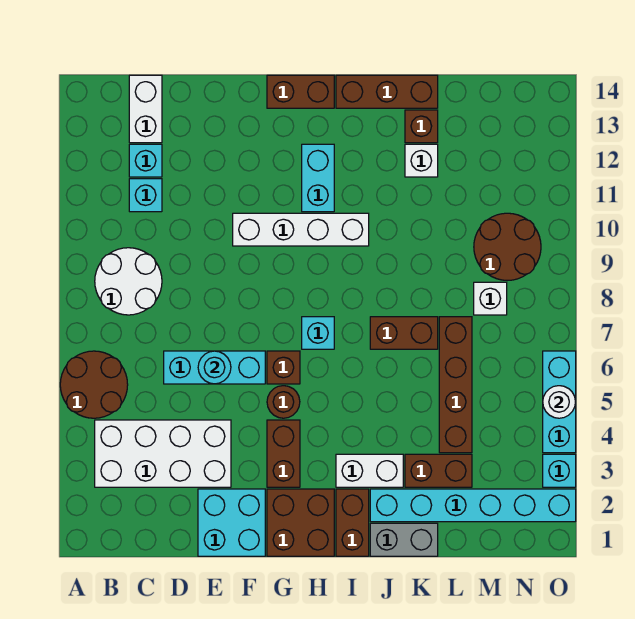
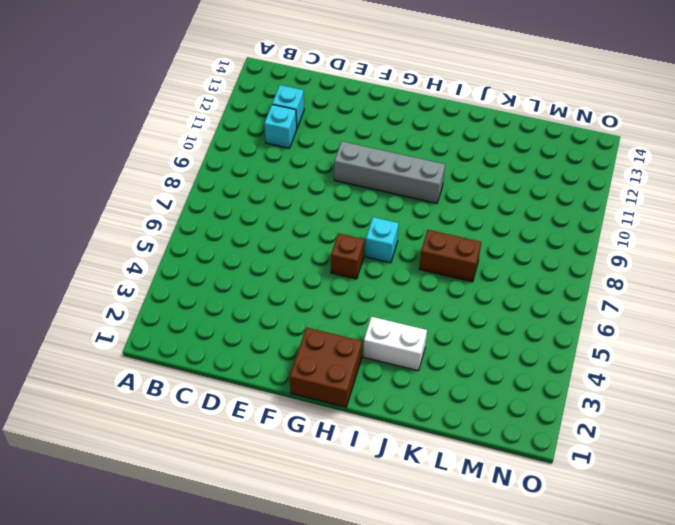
grey 1x4 brick [334,141,445,203] -> white 1x4 brick [233,213,369,246]
none -> brown 2x2 round brick [60,351,128,418]
none -> white 2x4 brick [95,420,231,487]
none -> white 2x2 round brick [95,248,162,315]
none -> white 1x2 brick [129,75,162,143]

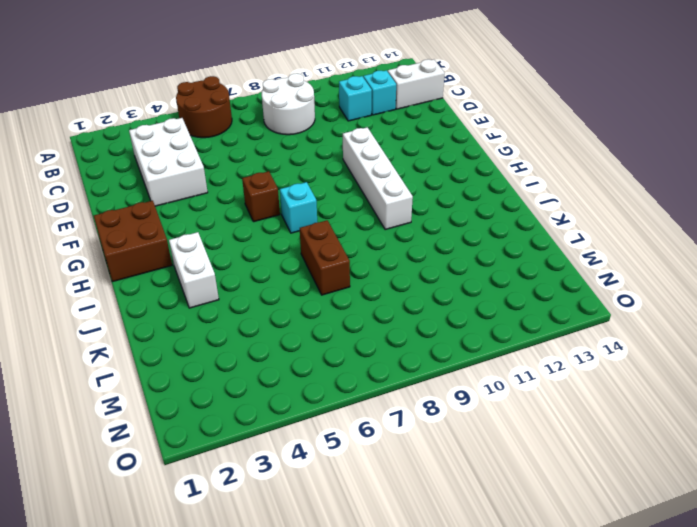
white 2x3 brick [129,118,208,206] -> white 2x4 brick [95,420,231,487]
none -> cyan 1x3 brick [164,351,265,384]
none -> cyan 2x2 brick [198,489,265,556]
none -> brown 1x2 brick [267,420,300,487]
none -> brown 1x1 round brick [267,386,300,418]

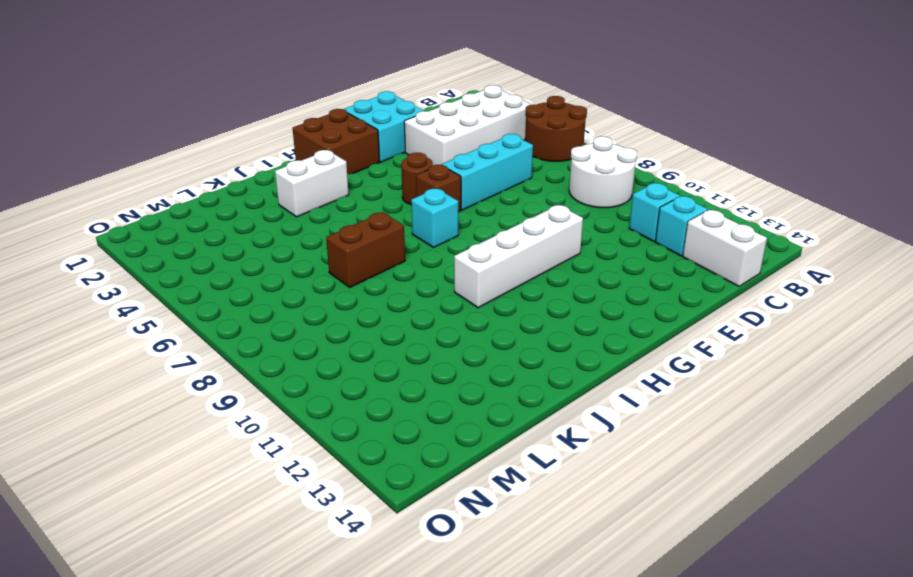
none -> brown 1x2 brick [267,420,300,487]
none -> brown 1x2 brick [267,75,334,108]
none -> cyan 1x2 brick [302,144,334,212]
none -> brown 1x2 brick [336,489,369,556]

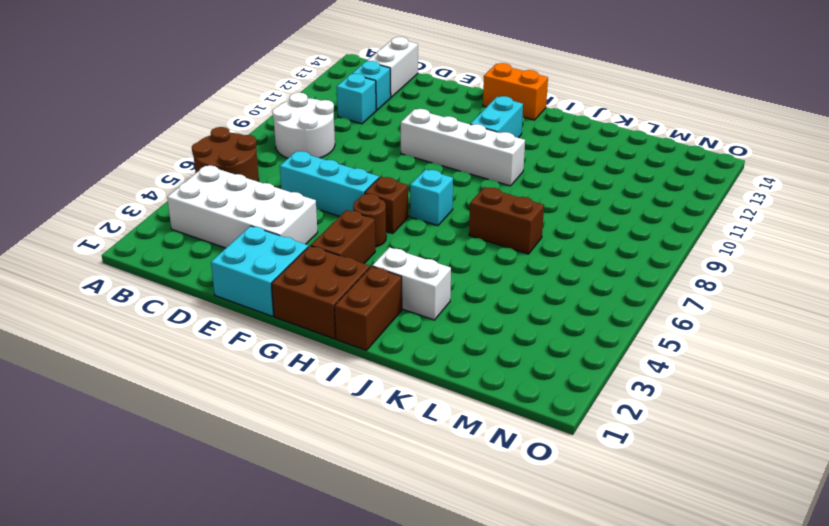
orange 1x2 brick [483,63,548,120] -> brown 1x2 brick [267,75,334,108]
none -> brown 1x3 brick [336,75,438,108]
none -> grey 1x2 brick [370,523,438,556]
none -> cyan 1x6 brick [370,489,576,522]
none -> brown 1x2 brick [405,454,472,487]

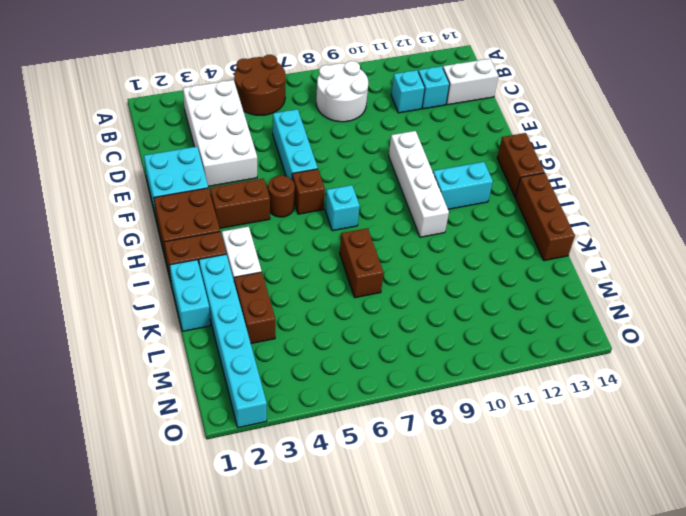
cyan 1x2 brick [170,260,210,331] -> grey 1x2 brick [370,523,438,556]
none -> white 1x1 brick [405,144,438,177]
none -> brown 1x1 brick [405,110,438,143]
none -> brown 1x4 brick [439,317,472,453]
none -> white 1x1 brick [474,282,507,315]

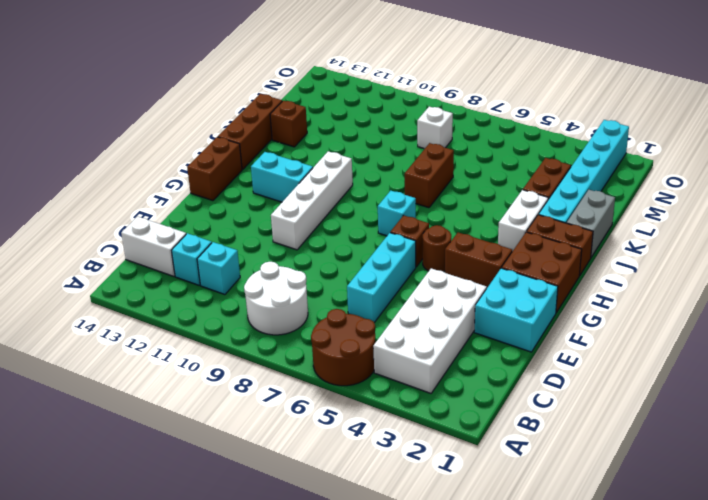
none -> white 1x1 brick [405,144,438,177]
none -> brown 1x4 brick [439,317,472,453]
none -> brown 2x2 round brick [474,213,541,281]
none -> cyan 1x1 brick [543,454,576,487]

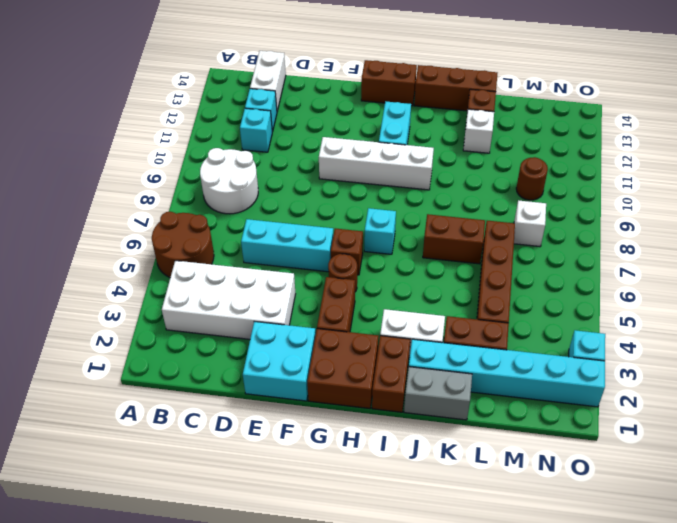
brown 1x1 round brick [516,157,548,200] -> brown 2x2 round brick [474,213,541,281]
none -> cyan 1x3 brick [543,351,576,453]
none -> cyan 1x1 round brick [198,351,231,384]
none -> white 1x1 round brick [543,386,576,418]

